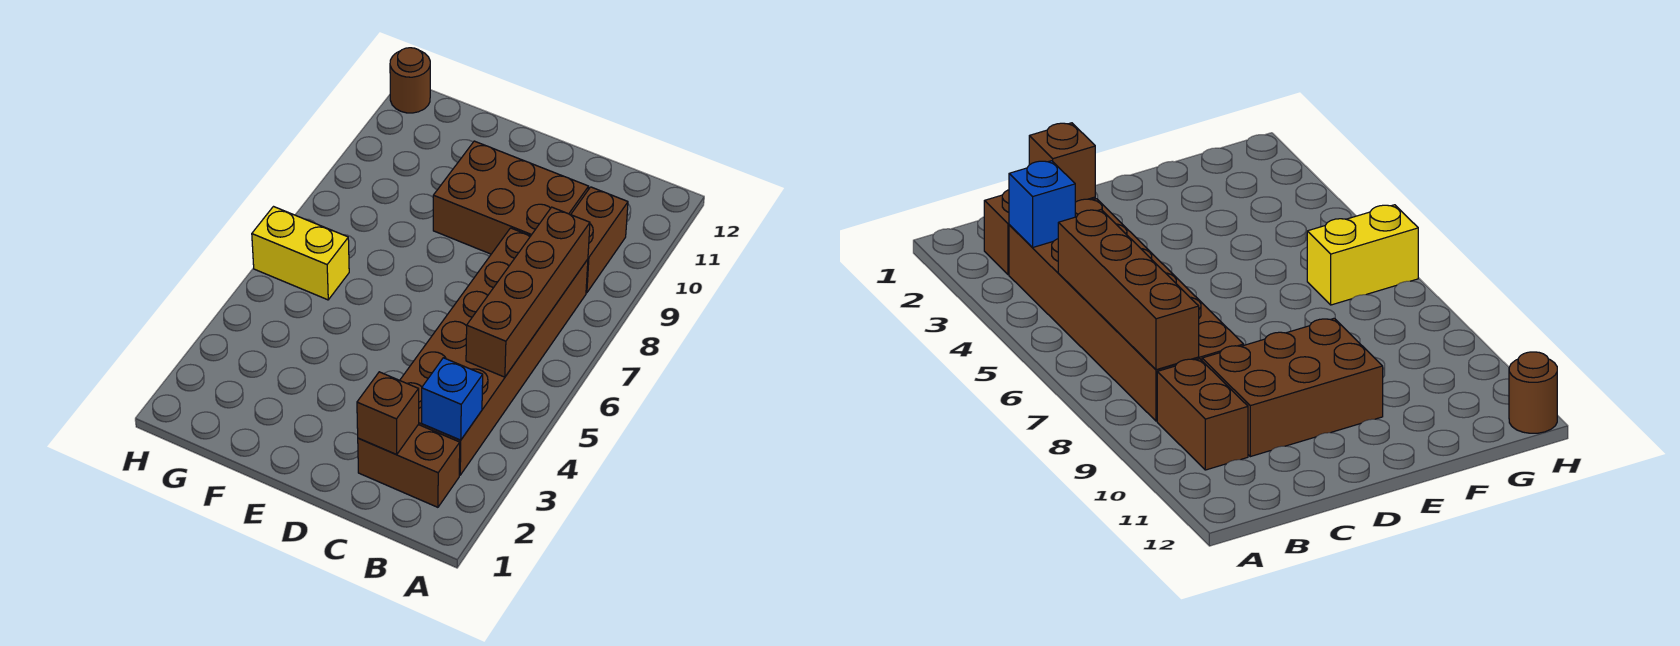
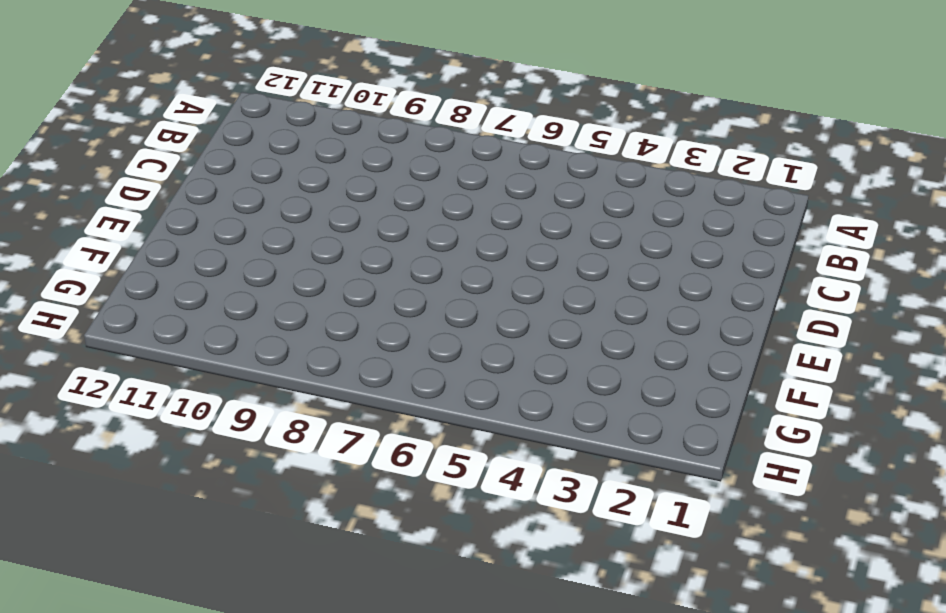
none -> brown 1x2 brick [358,425,460,507]
none -> brown 2x6 brick [400,228,588,475]

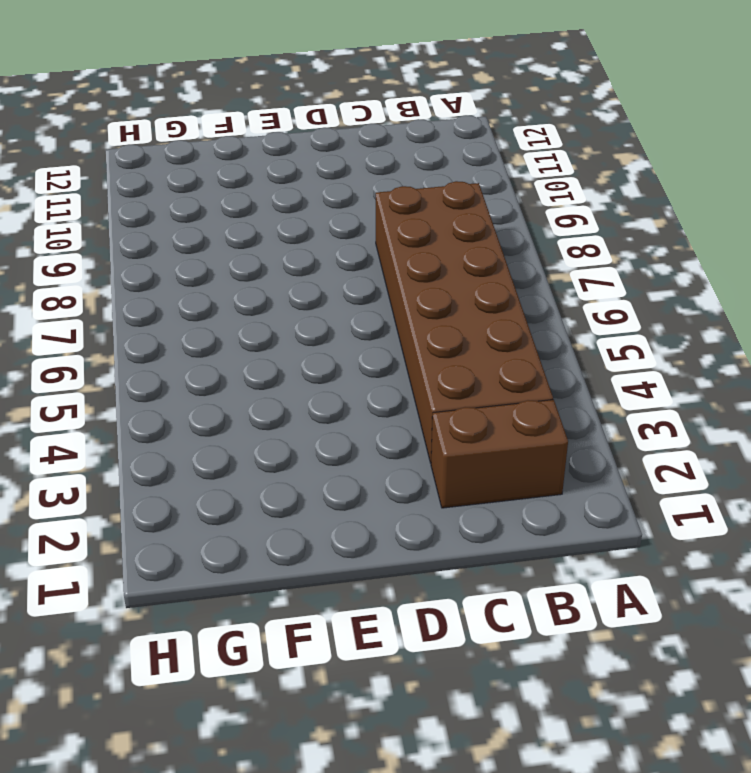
none -> brown 1x2 brick [571,187,628,293]
none -> brown 2x3 brick [433,141,589,254]

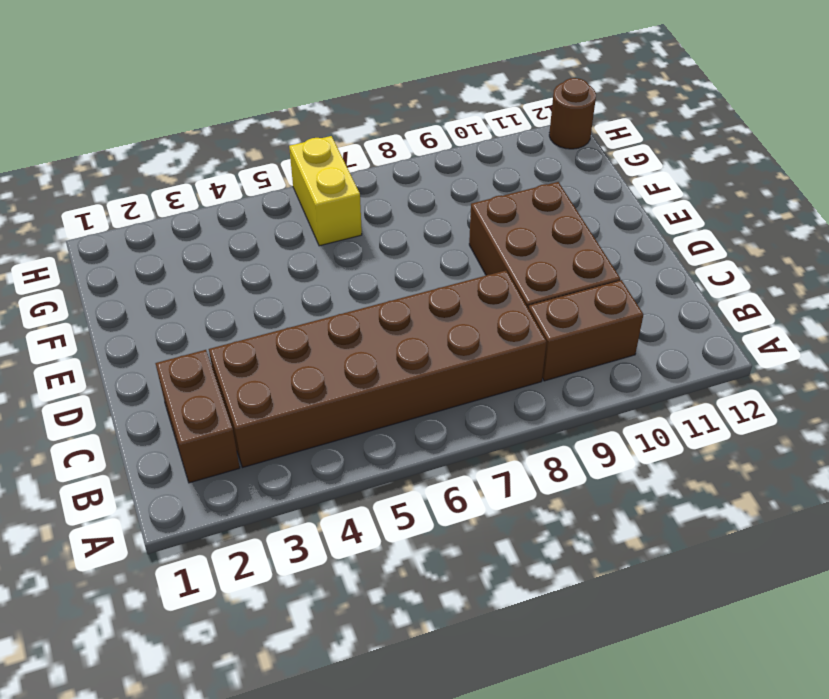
none -> blue 1x1 brick [422,358,483,440]
none -> brown 1x4 brick [466,207,590,377]

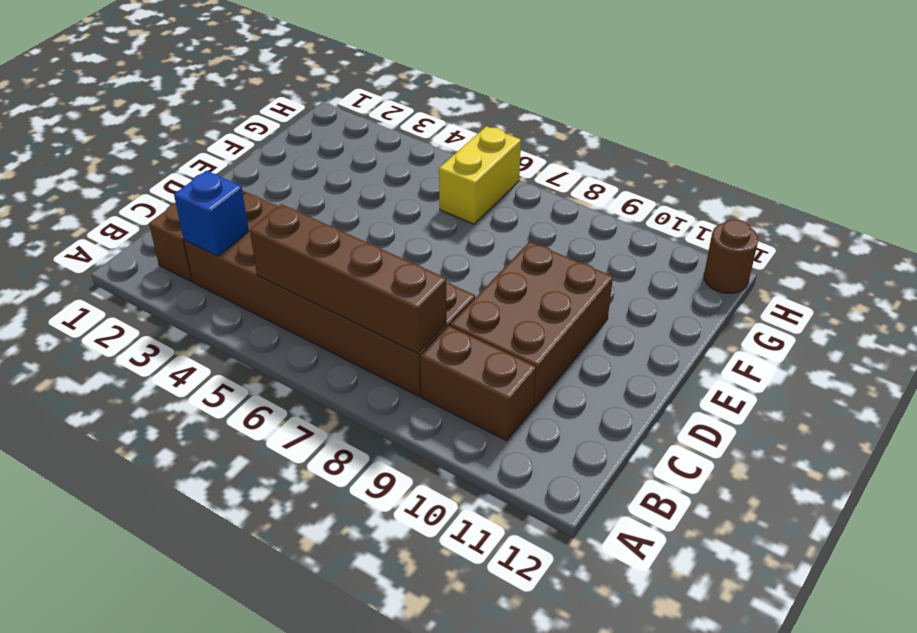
none -> brown 1x1 brick [357,372,419,455]

